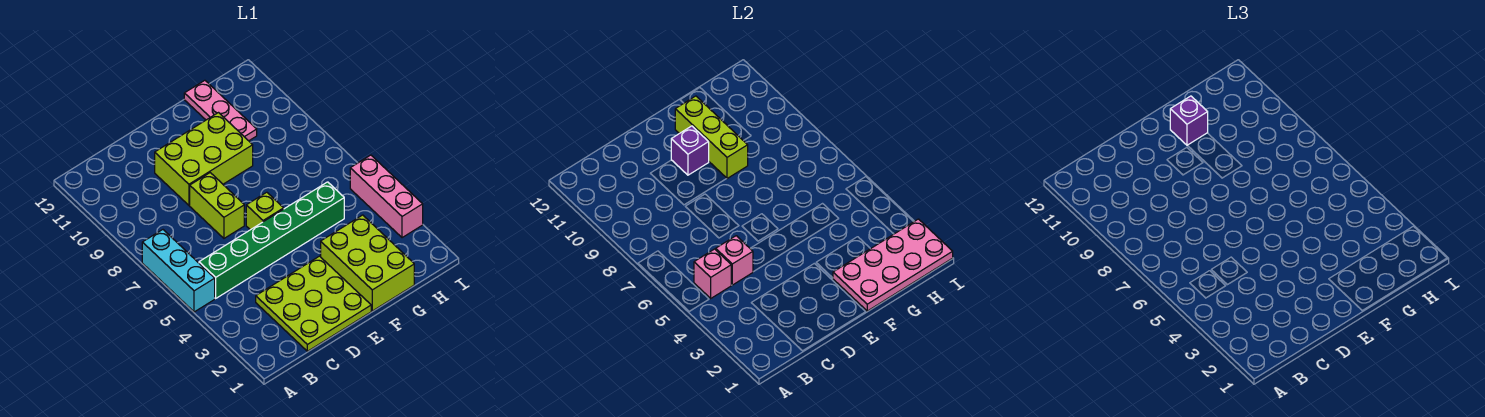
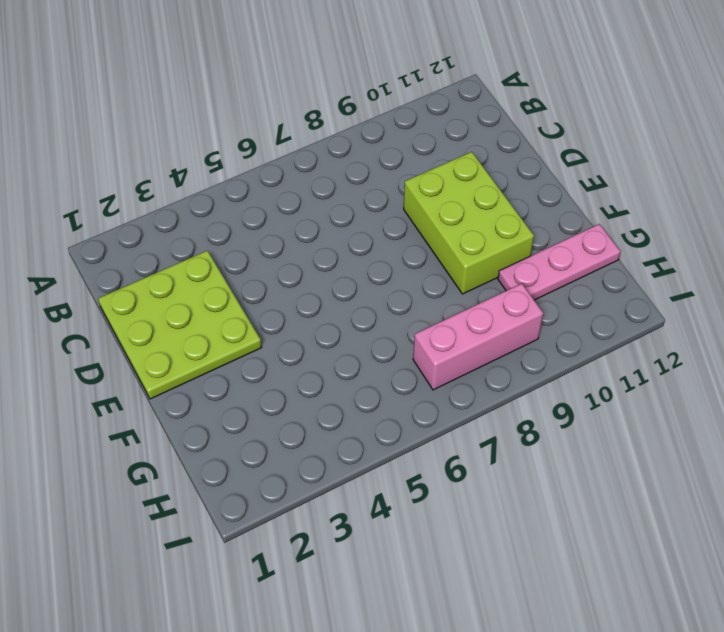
pink 1x3 brick [413,284,543,390] -> pink 1x3 brick moved to [350,155,423,238]
none -> cyan 1x3 brick [142,230,215,312]
none -> green 1x6 brick [199,182,344,298]
none -> lime 1x2 brick [190,173,244,238]

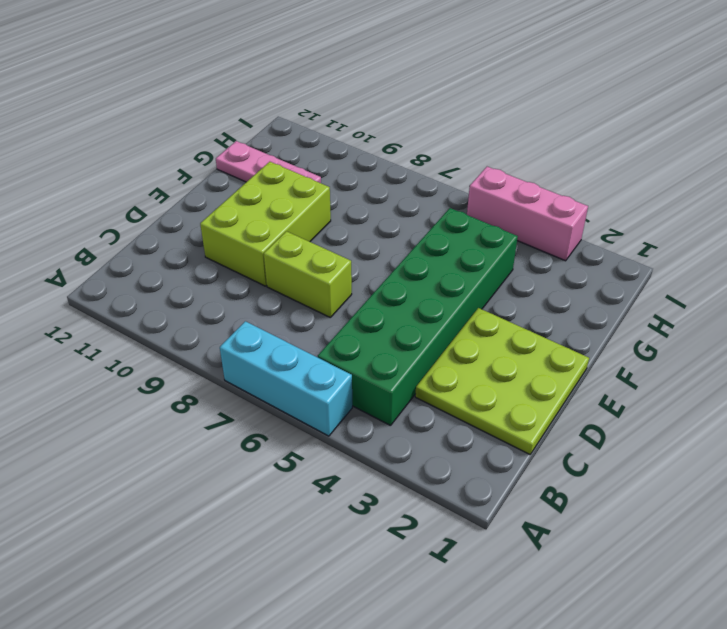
green 2x6 brick [318,208,518,426] -> green 1x6 brick [199,182,344,298]
none -> lime 1x1 brick [246,192,284,230]
none -> lime 2x3 brick [321,215,414,311]
none -> pink 1x1 brick [694,249,731,298]

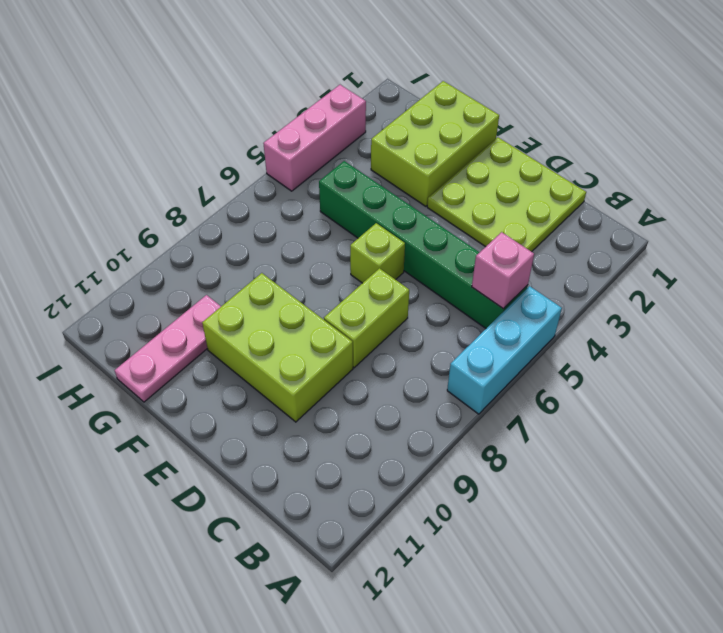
none -> pink 1x1 brick [716,236,753,285]
none -> purple 1x1 brick [671,126,709,175]
none -> pink 2x4 plate [833,219,953,311]

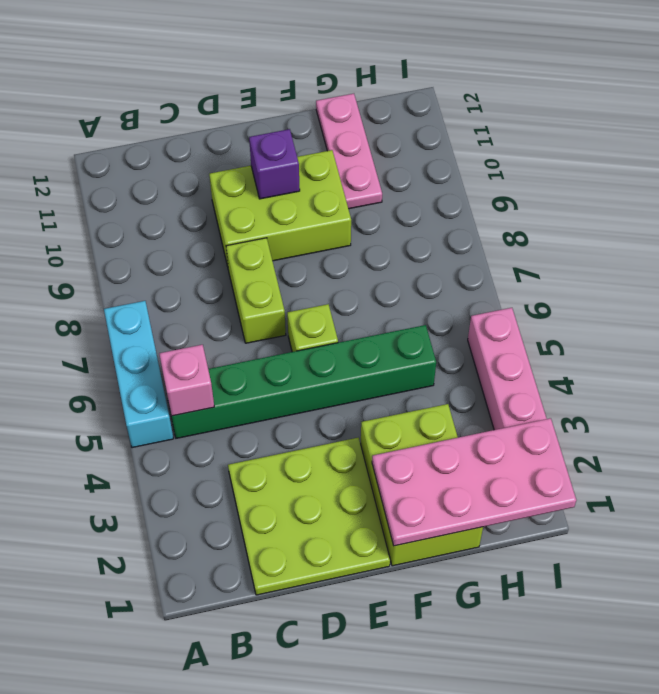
none -> pink 1x1 brick [716,236,753,285]
none -> lime 1x3 brick [675,96,748,179]
none -> purple 1x1 brick [1170,96,1208,145]

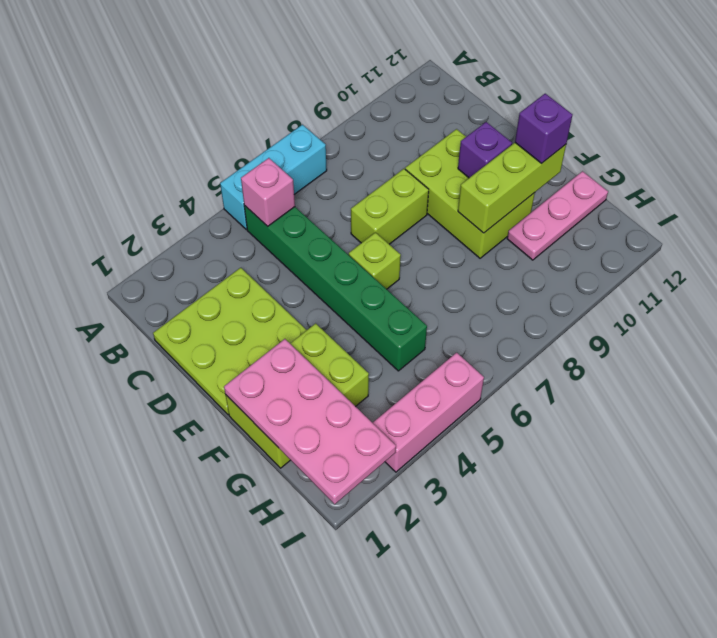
none -> pink 1x1 brick [716,236,753,285]

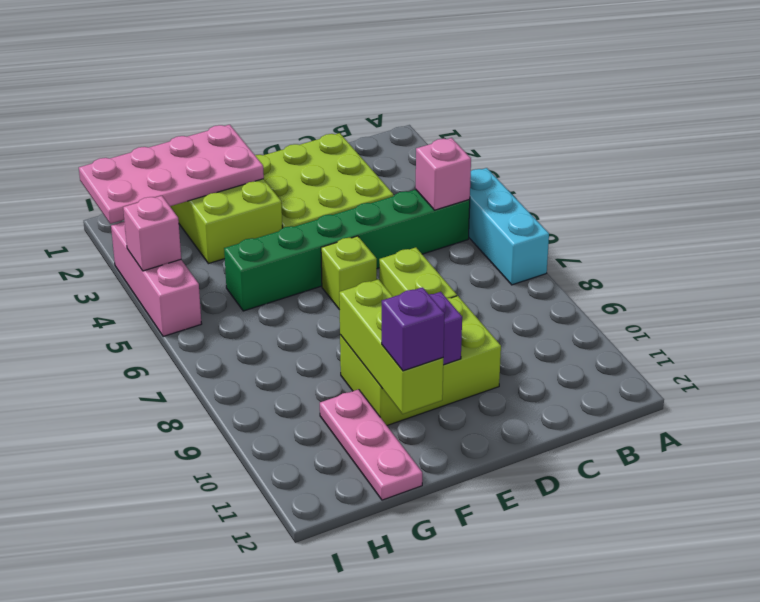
pink 1x1 brick [123,196,181,271] -> pink 1x1 brick moved to [716,236,753,285]

